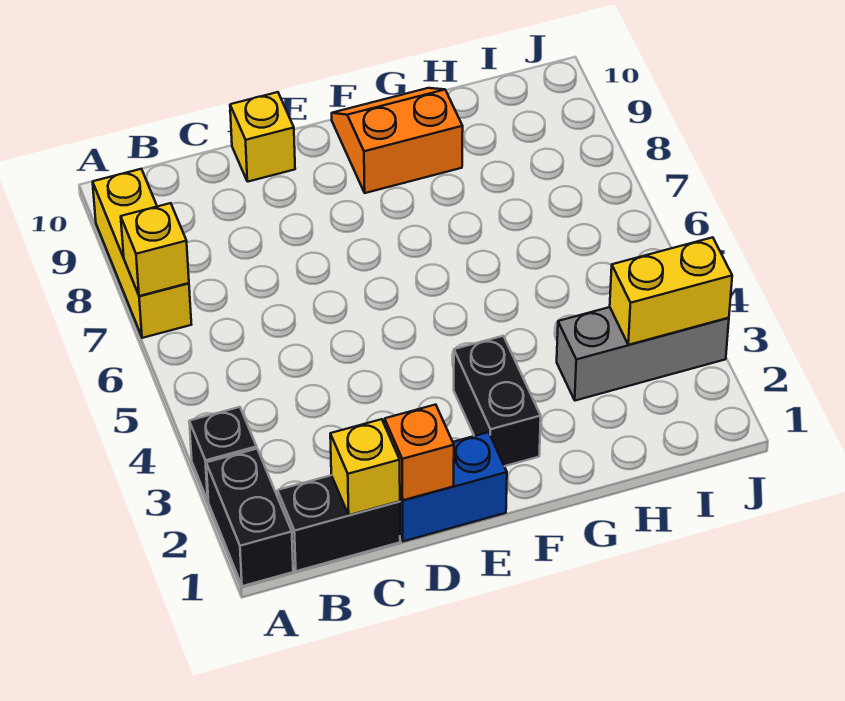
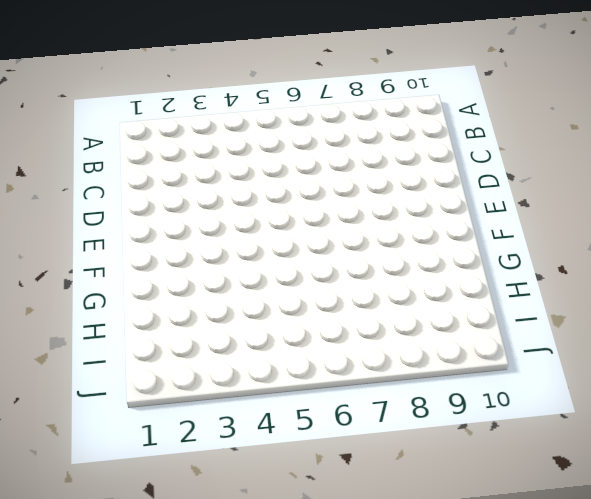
none -> black 1x2 brick [206,449,293,586]
none -> black 1x1 brick [189,407,257,500]
none -> yellow 1x3 brick [93,169,191,338]

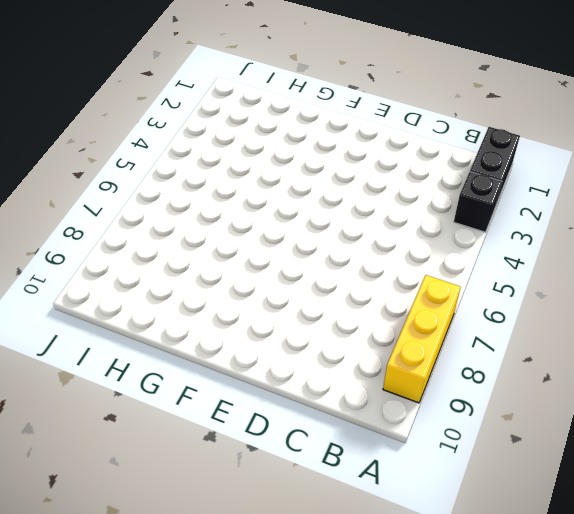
none -> black 1x2 brick [278,475,400,571]
none -> blue 1x2 brick [400,432,507,541]
none -> yellow 1x1 brick [230,92,295,182]

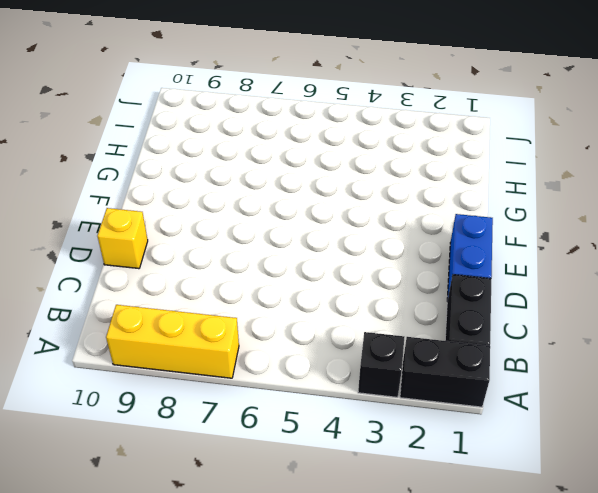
none -> black 1x2 brick [454,336,541,466]
none -> orange 2x2 slope [332,88,463,193]
none -> grey 1x3 brick [557,307,729,401]

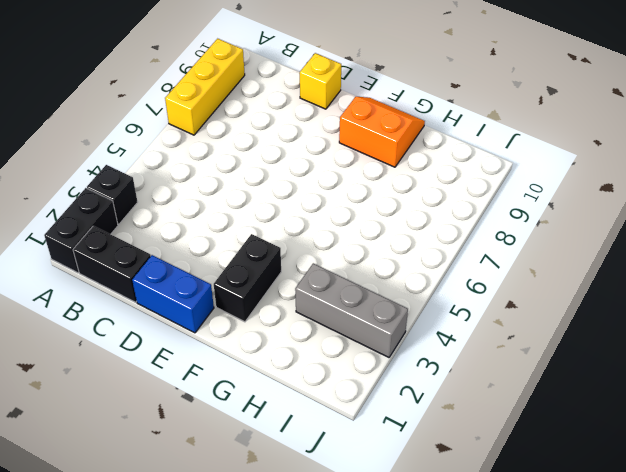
none -> yellow 1x1 brick [121,203,189,296]
none -> yellow 1x1 brick [330,419,400,515]
none -> orange 1x1 brick [385,405,454,500]

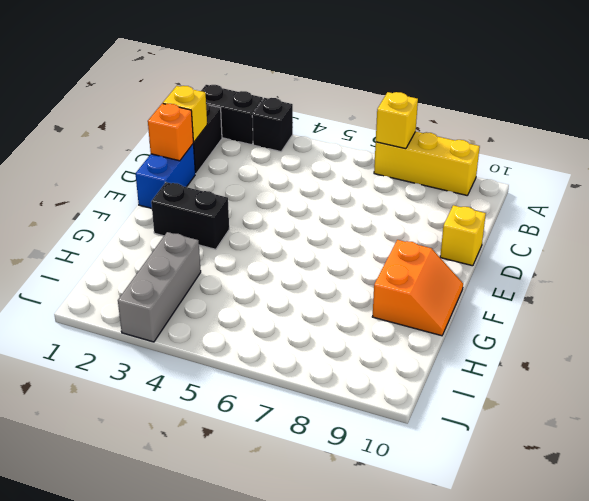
none -> yellow 1x2 brick [610,237,732,345]

